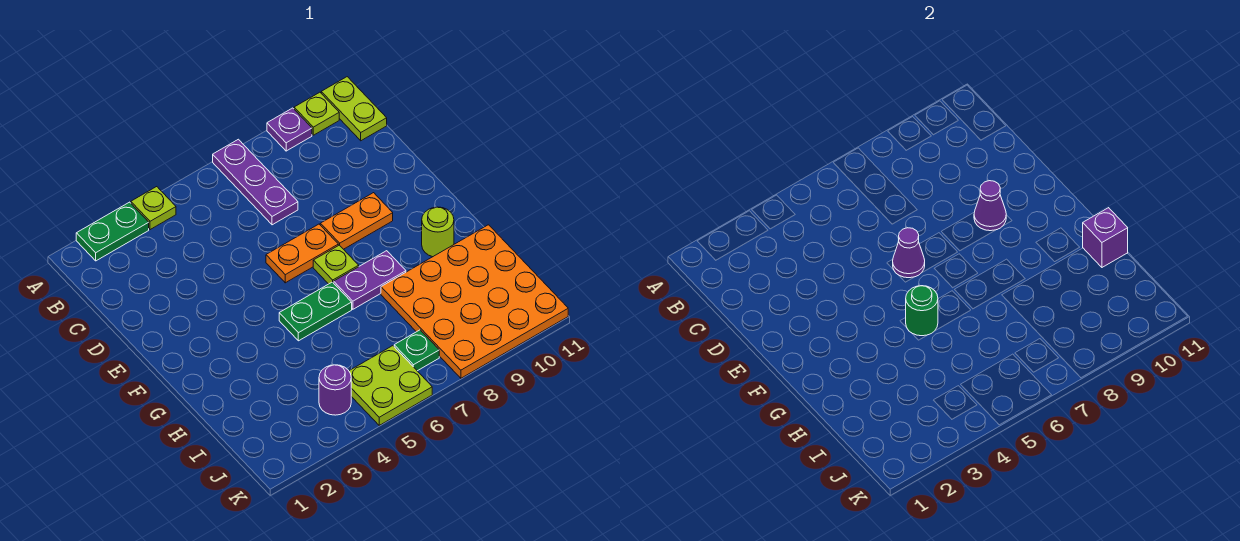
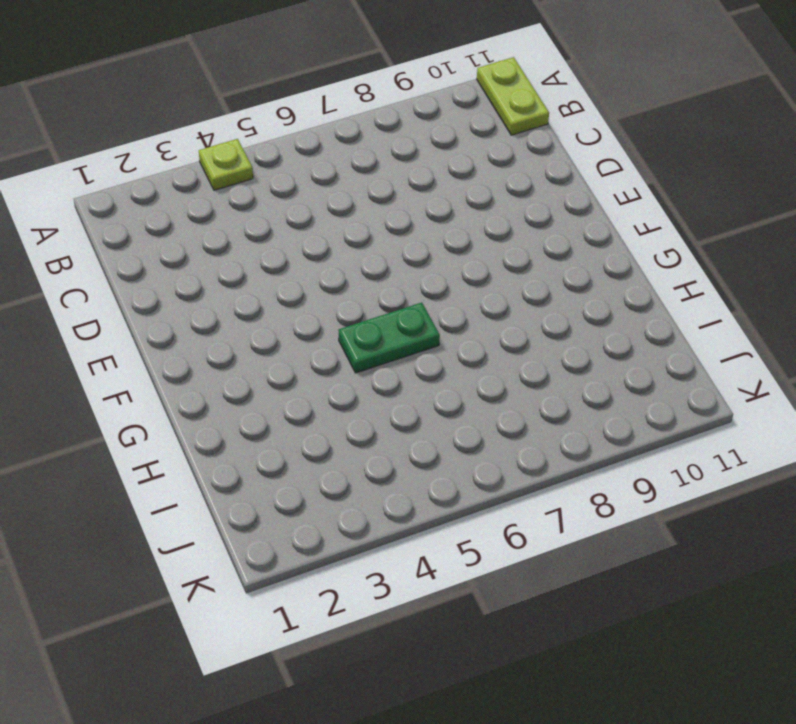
none -> green 1x2 plate [76,202,149,261]
none -> purple 1x3 plate [213,139,298,225]
none -> purple 1x1 plate [267,108,312,151]

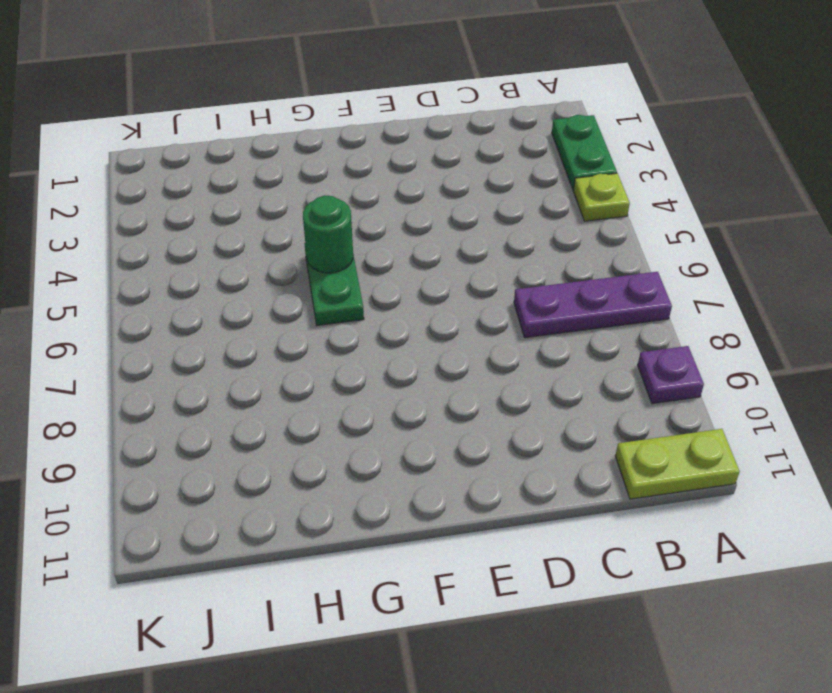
none -> lime 1x1 plate [294,92,339,135]
none -> orange 1x2 plate [266,224,338,283]
none -> orange 1x2 plate [320,193,393,249]

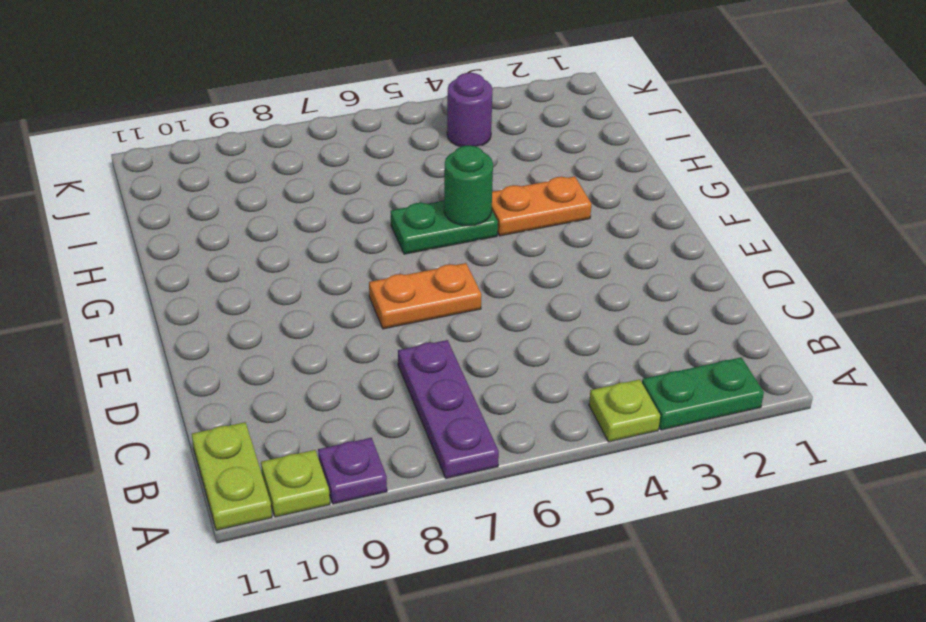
orange 1x2 plate [492,176,591,236] -> orange 1x2 plate moved to [320,193,393,249]
none -> lime 1x1 plate [313,245,359,284]
none -> purple 1x2 plate [334,251,406,309]
none -> lime 1x1 round brick [422,207,454,257]

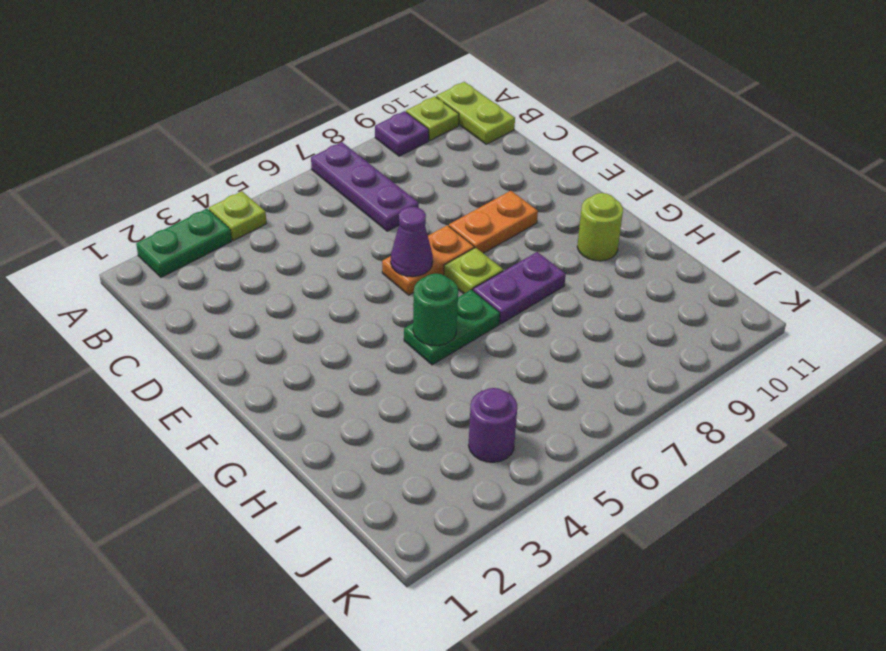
none -> orange 4x4 plate [381,225,568,378]
none -> lime 2x2 plate [349,346,432,425]
none -> green 1x1 plate [394,330,439,371]

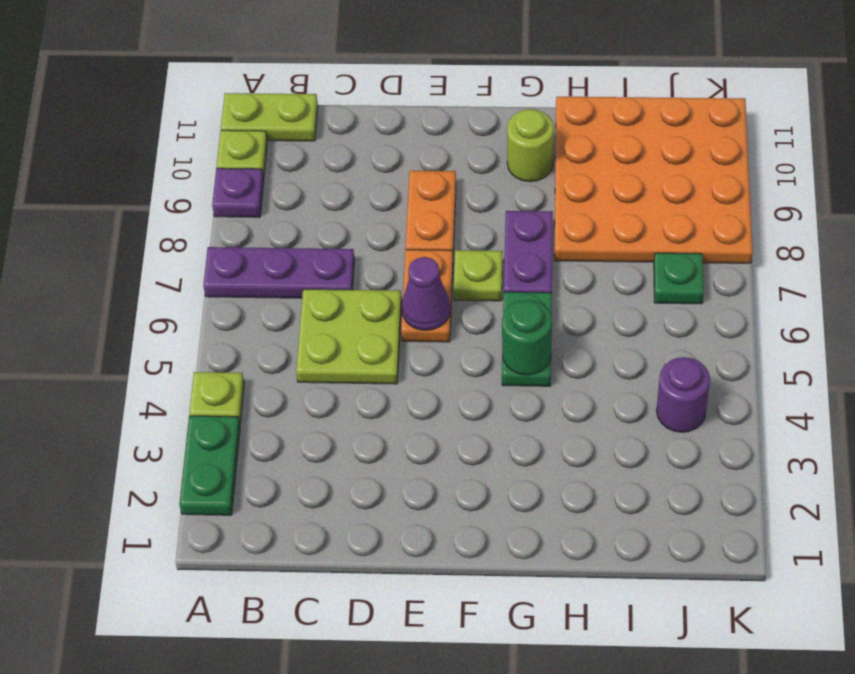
lime 2x2 plate [296,289,402,384] -> lime 2x2 plate moved to [349,346,432,425]
none -> purple 1x1 cone [974,181,1006,231]
none -> purple 1x1 brick [1083,208,1128,267]

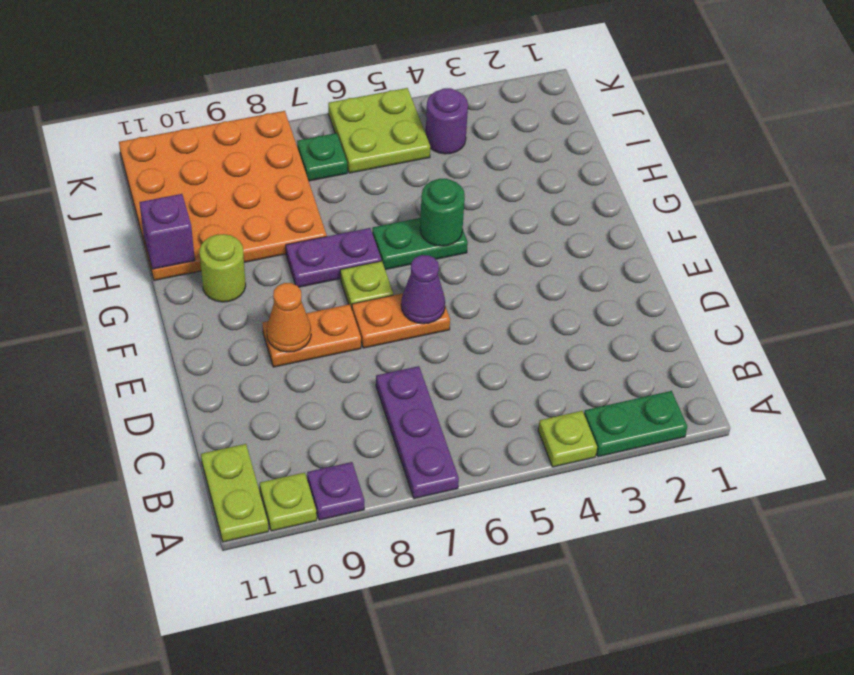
orange 1x1 cone [267,283,311,352] -> purple 1x1 cone [974,181,1006,231]

